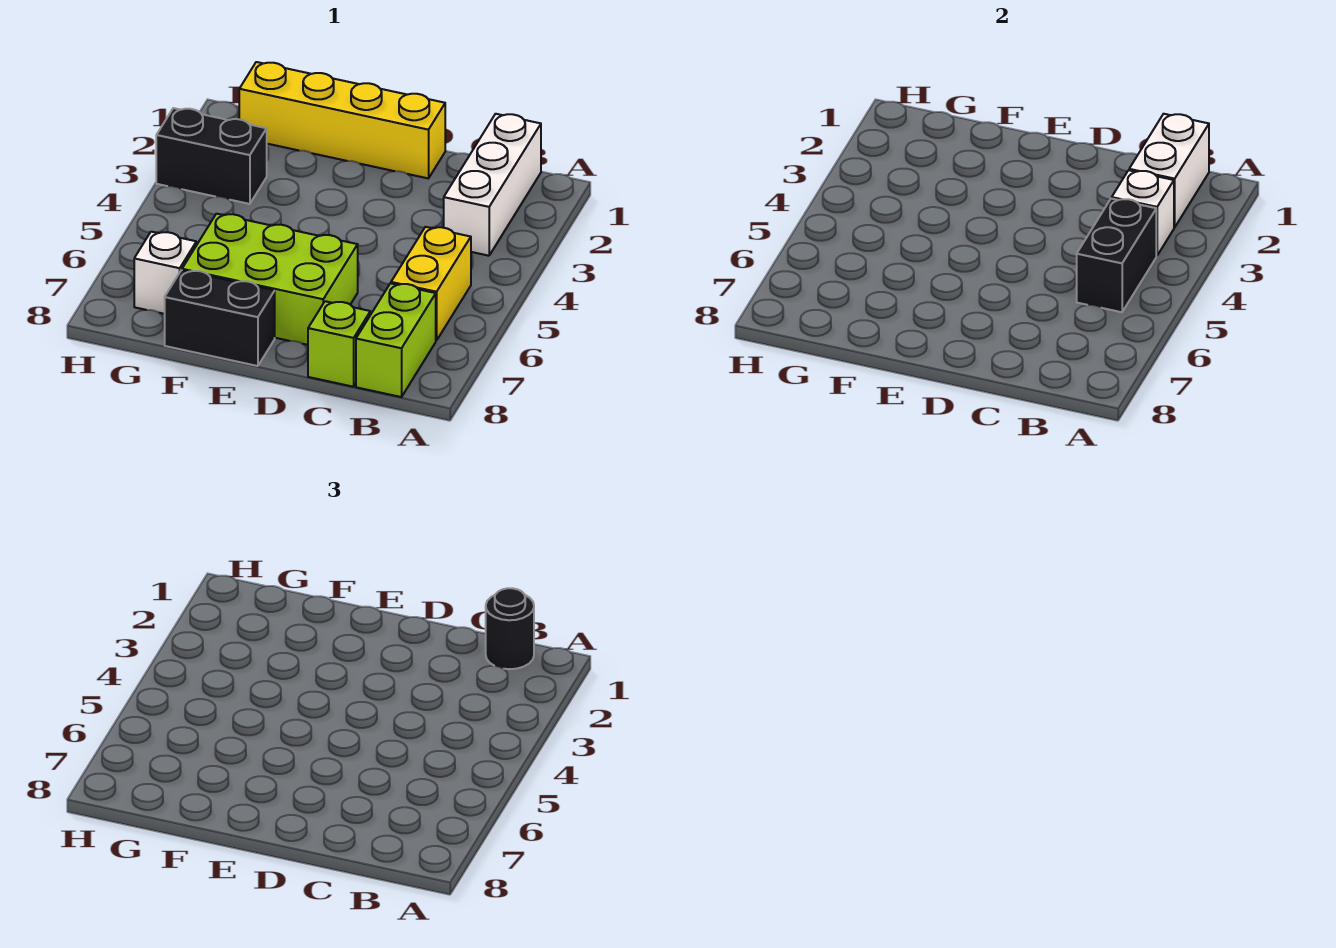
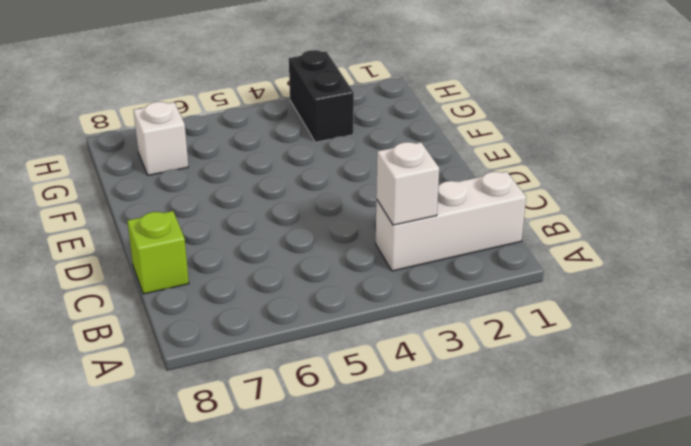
none -> yellow 1x2 brick [391,227,471,341]
none -> lime 1x2 brick [356,283,436,397]
none -> yellow 1x4 brick [239,62,445,178]

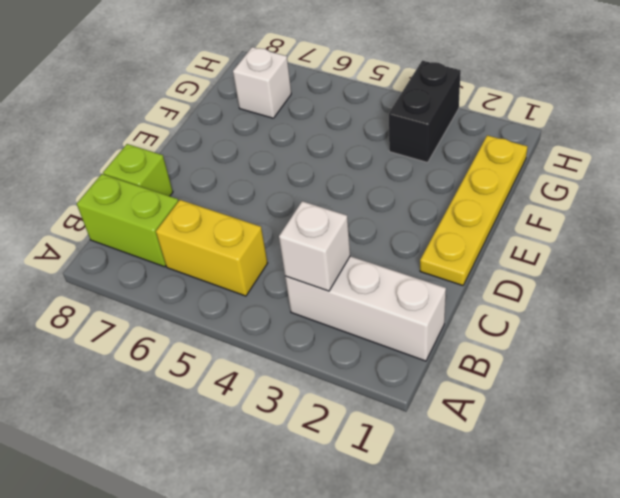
yellow 1x4 plate [420,135,528,286] -> yellow 1x4 brick [239,62,445,178]
none -> lime 2x3 brick [182,214,358,345]
none -> black 1x2 brick [165,270,275,366]
none -> white 1x2 brick [1129,114,1209,227]

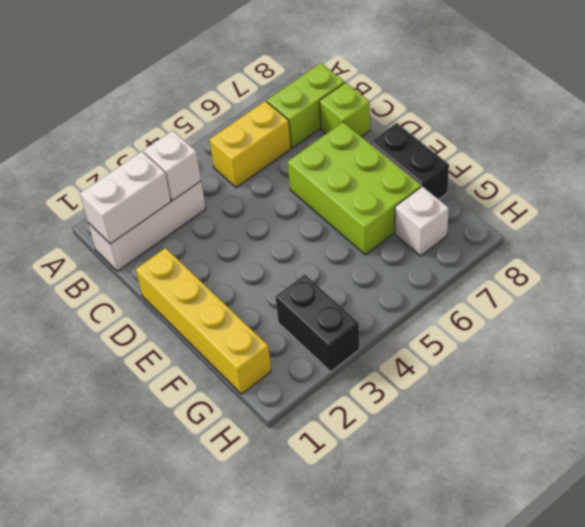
none -> black 1x2 brick [1077,199,1156,312]
none -> black 1x1 round brick [486,588,534,669]

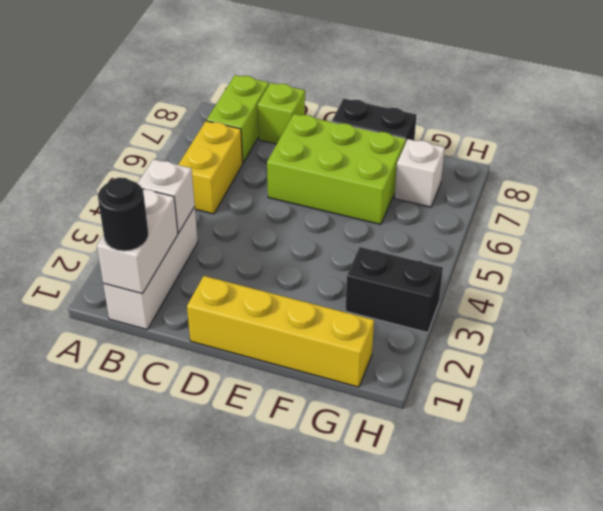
none -> black 1x2 brick [1077,199,1156,312]

